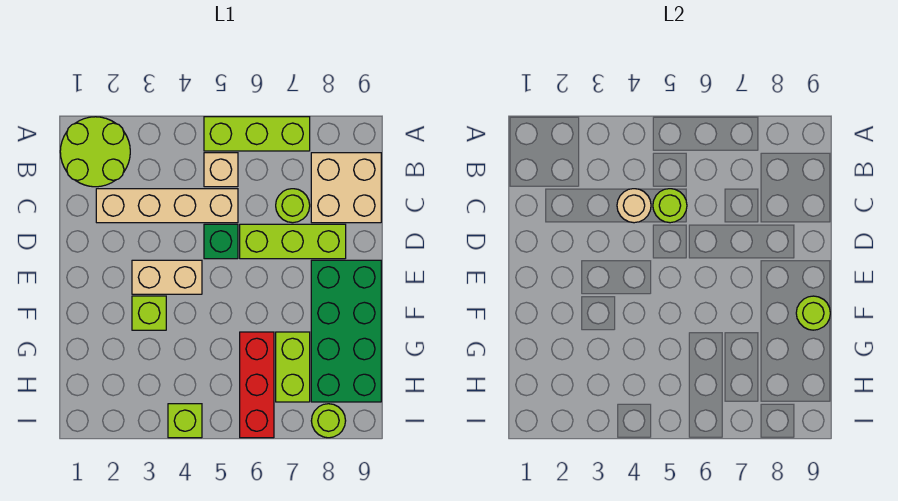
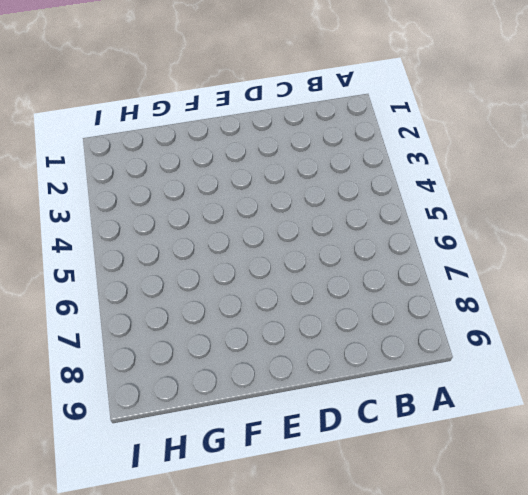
none -> lime 2x2 round brick [60,117,130,187]
none -> lime 1x3 brick [204,117,310,151]
none -> tan 1x1 brick [204,153,238,187]

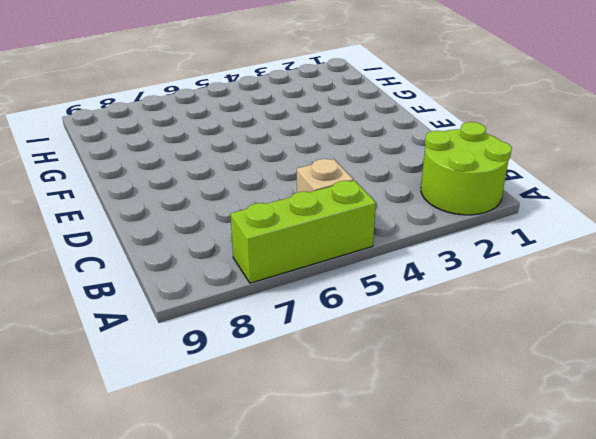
none -> tan 2x2 brick [311,153,381,223]
none -> tan 1x4 brick [96,189,238,223]
none -> lime 1x1 round brick [276,189,310,223]

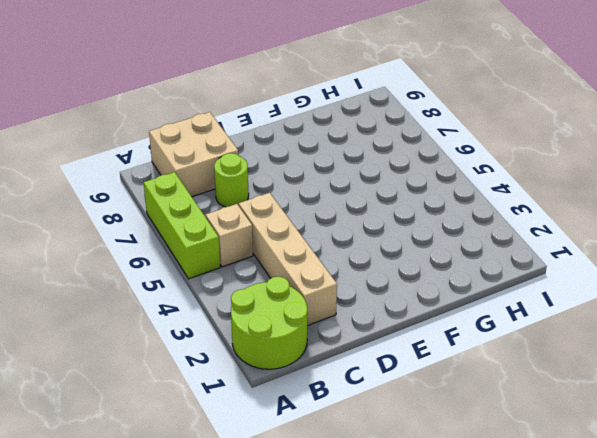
none -> green 1x1 brick [204,224,238,259]
none -> lime 1x3 brick [240,224,346,259]
none -> tan 1x2 brick [132,260,202,294]

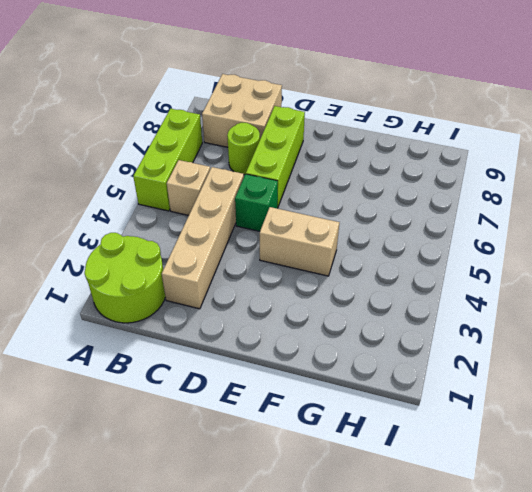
tan 1x2 brick [260,207,340,276] -> tan 1x2 brick turned to [132,260,202,294]
none -> green 2x4 brick [311,260,381,402]
none -> lime 1x1 brick [132,296,166,330]
none -> red 1x3 brick [240,332,274,438]

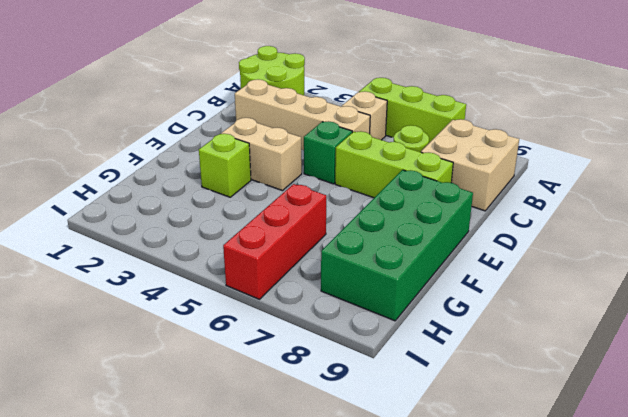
none -> lime 1x2 brick [276,332,310,402]
none -> lime 1x1 brick [168,404,202,438]
none -> lime 1x1 round brick [311,404,346,438]

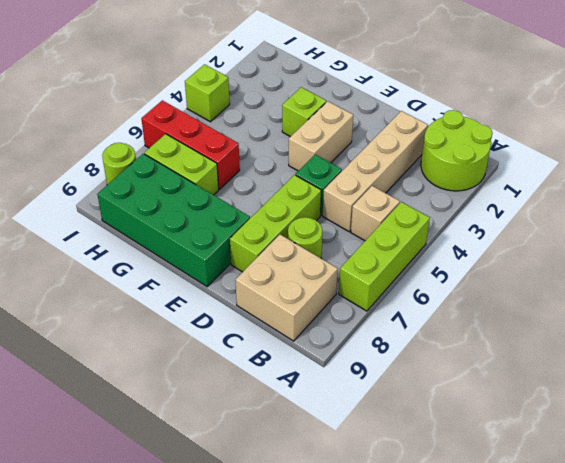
none -> tan 1x1 round brick [617,189,651,223]
none -> lime 1x1 round brick [653,189,687,223]
none -> lime 1x1 round brick [796,296,830,330]

